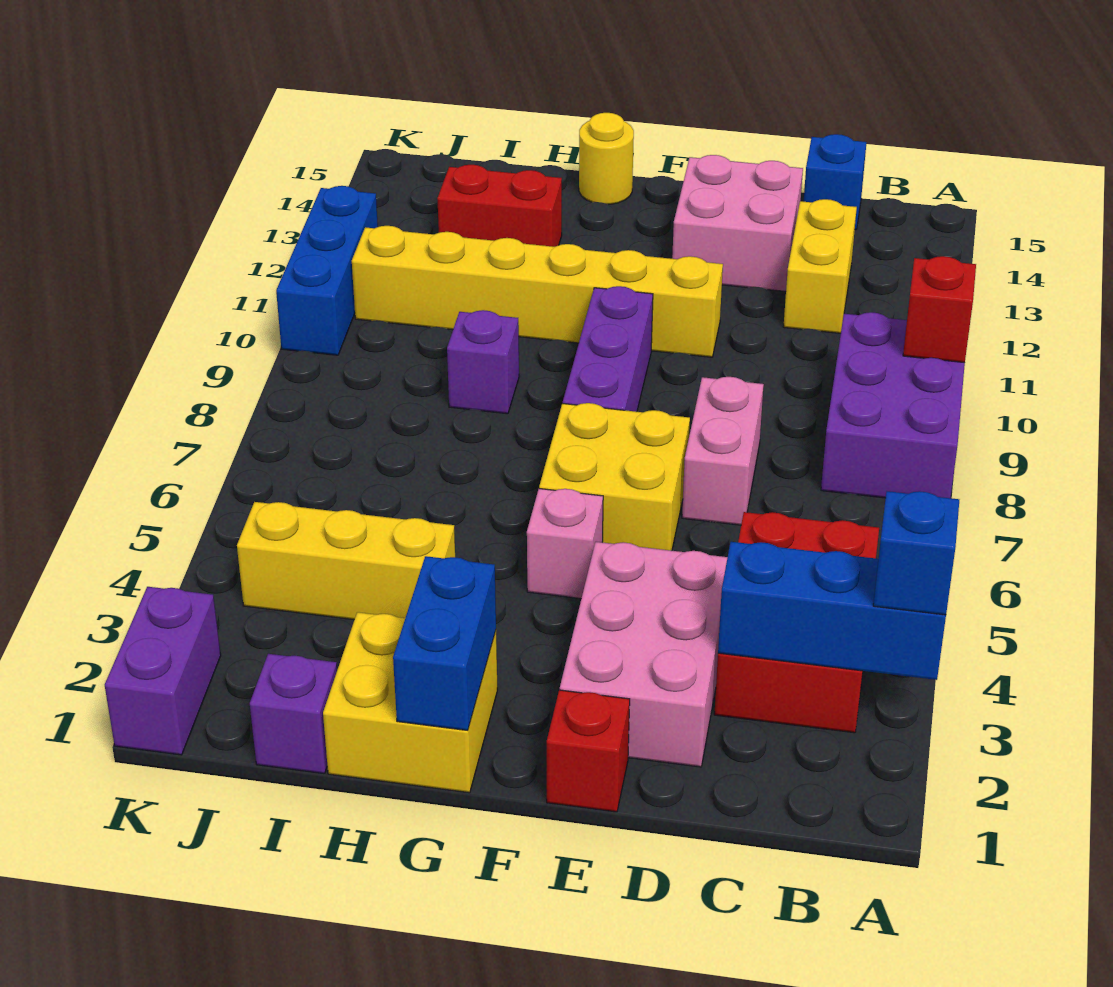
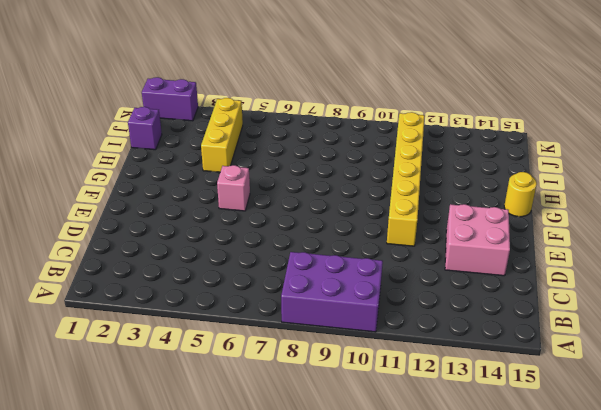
none -> red 2x3 brick [714,512,879,733]
none -> yellow 1x2 brick [783,199,857,333]
none -> blue 1x1 brick [804,134,867,230]

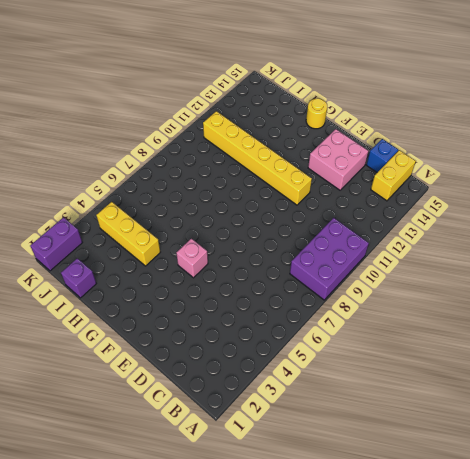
yellow 1x2 brick [371,150,416,201] -> yellow 1x2 brick moved to [783,199,857,333]
none -> red 2x3 brick [714,512,879,733]
none -> pink 2x3 brick [560,542,728,767]
none -> pink 1x2 brick [682,377,764,525]

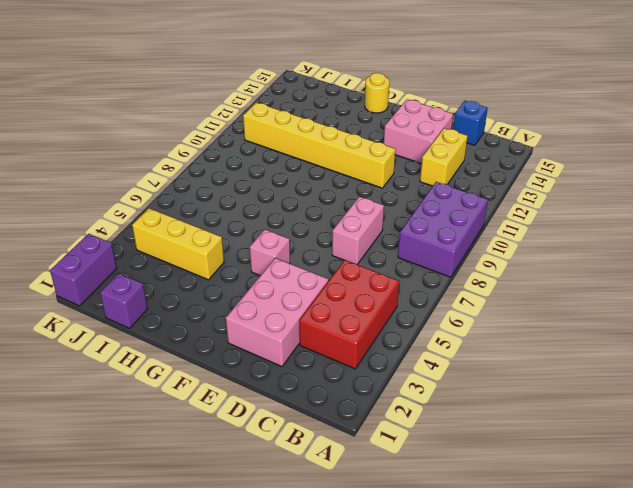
none -> red 1x1 brick [547,690,630,812]
none -> yellow 2x2 brick [539,403,690,551]
none -> purple 1x3 brick [563,286,653,412]

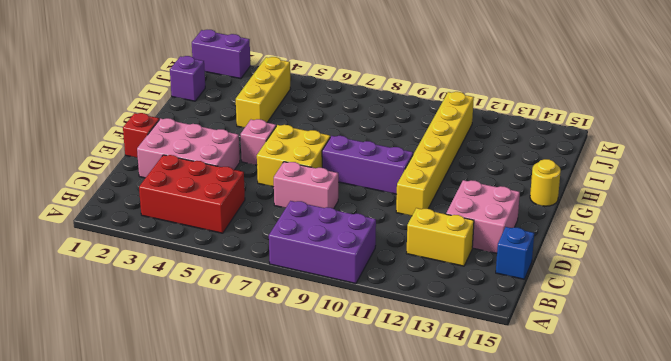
none -> yellow 2x2 brick [323,612,497,793]
none -> purple 1x1 brick [447,310,519,414]
none -> red 1x2 brick [437,165,562,247]

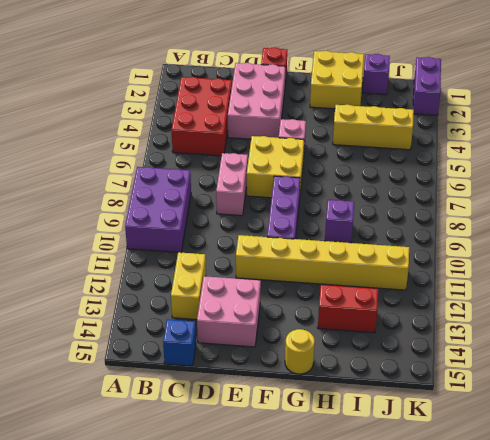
none -> blue 1x3 brick [276,186,378,355]
none -> blue 1x3 brick [718,542,946,680]
none -> red 1x1 brick [903,256,976,363]

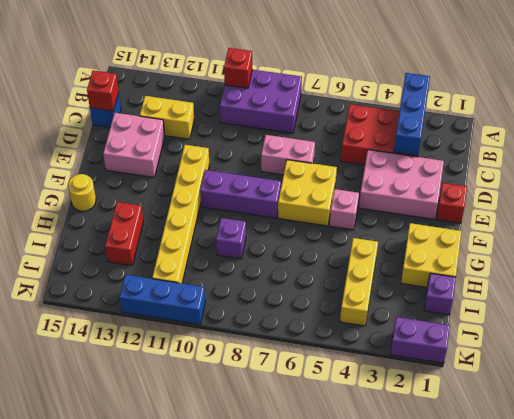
red 1x1 brick [87,70,119,111] -> none
none -> blue 1x2 brick [393,556,496,730]
none -> blue 1x1 brick [873,491,959,615]

